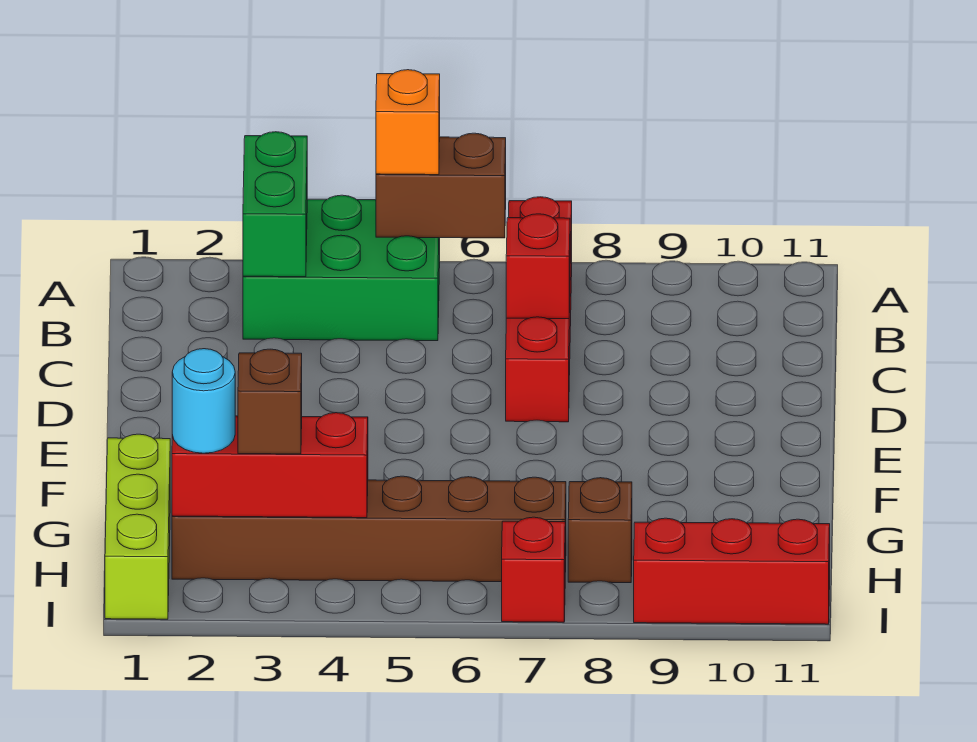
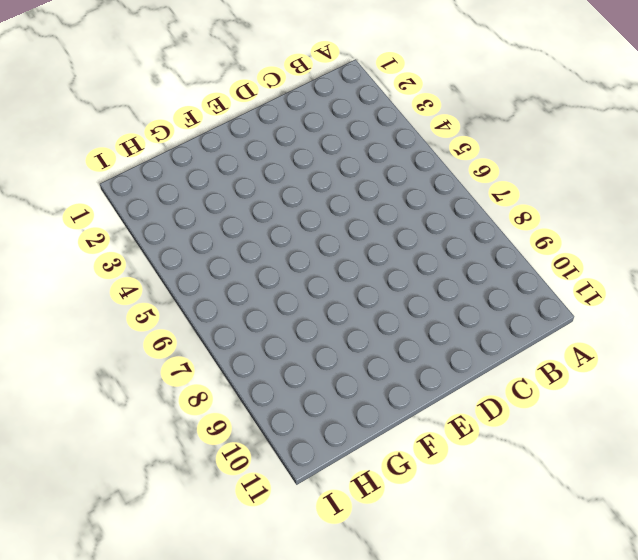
none -> green 2x3 brick [243,195,440,341]
none -> red 1x4 brick [506,197,572,422]
none -> lime 1x3 brick [105,434,170,619]

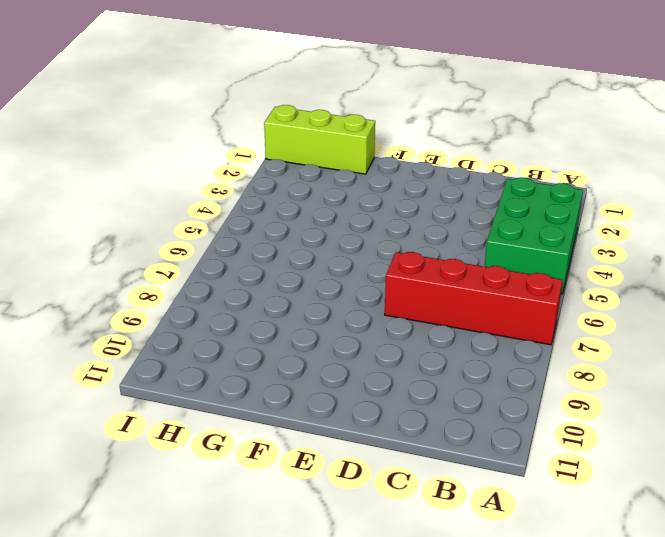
none -> brown 1x6 brick [172,476,566,582]
none -> brown 1x1 brick [568,478,632,583]
none -> red 1x1 brick [502,517,565,622]

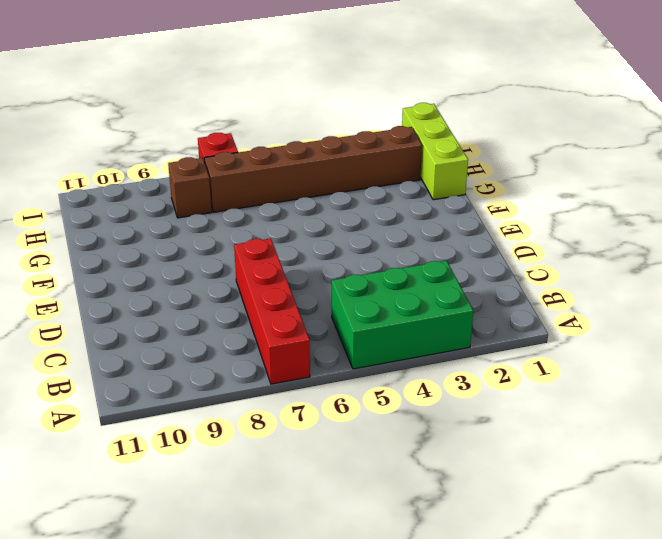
none -> red 1x3 brick [634,518,830,624]
none -> green 1x2 brick [243,132,307,277]
none -> brown 1x2 brick [376,133,506,238]

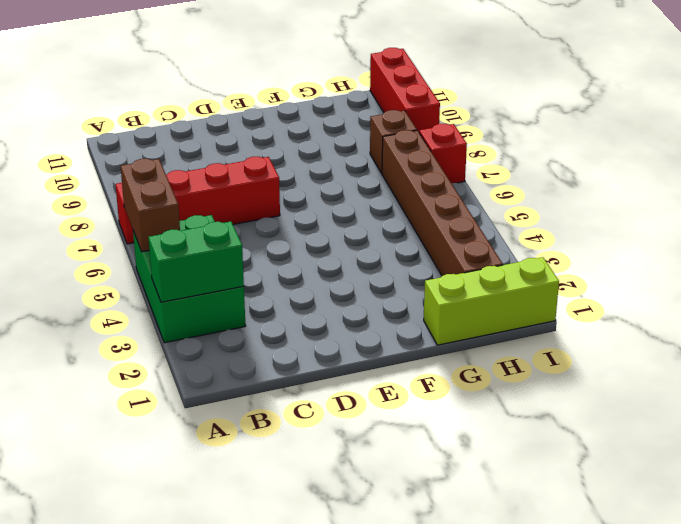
none -> red 1x1 brick [506,214,570,319]
none -> red 1x3 brick [172,413,368,518]
none -> orange 1x1 brick [376,70,440,175]

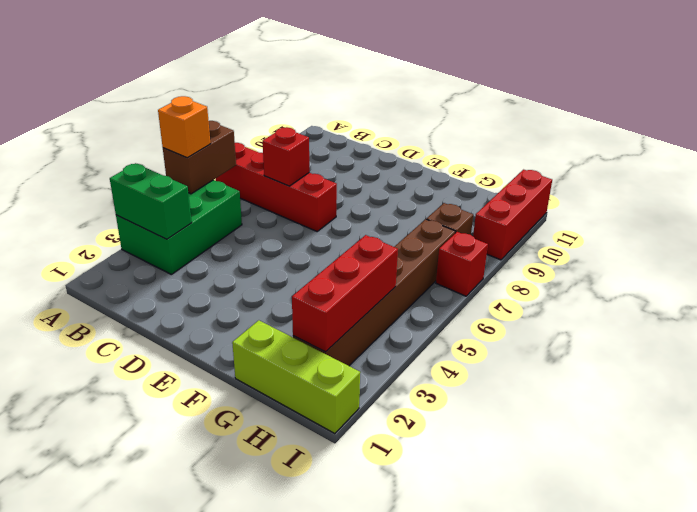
none -> cyan 1x1 round brick [172,349,235,453]
none -> brown 1x1 brick [238,349,302,454]

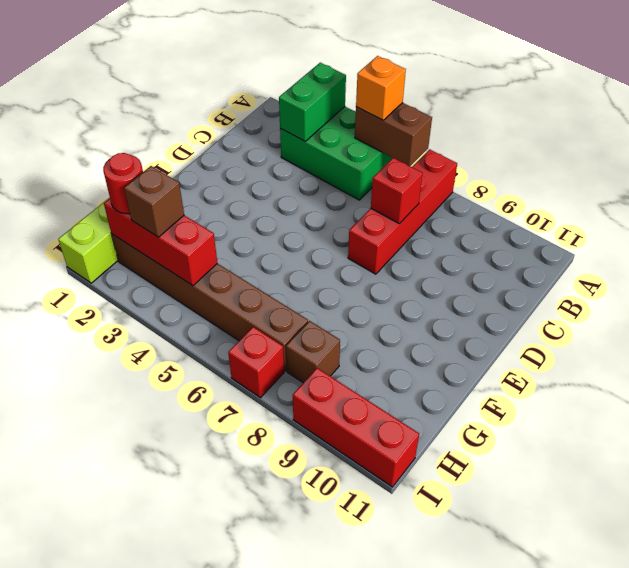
red 1x1 round brick [103,153,143,214] -> cyan 1x1 round brick [172,349,235,453]

